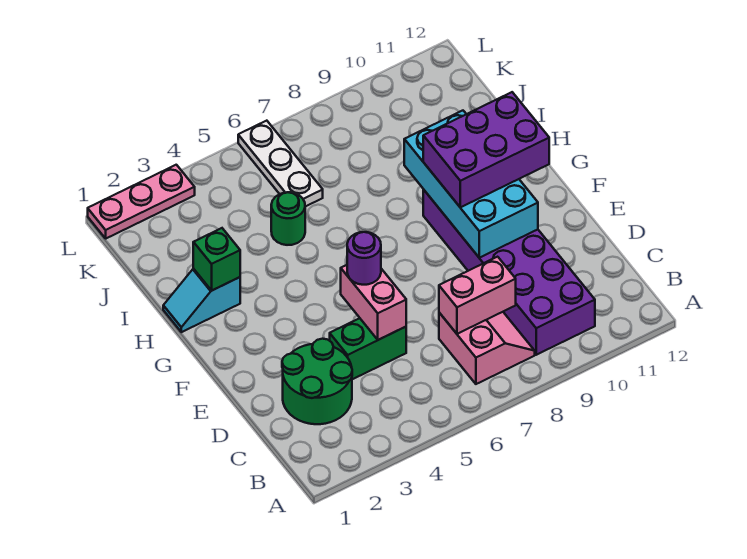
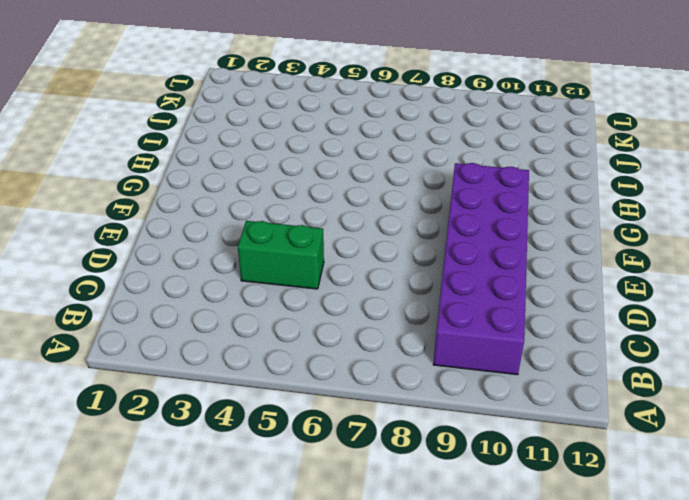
none -> pink 2x2 slope [439,312,535,384]
none -> green 2x2 round brick [282,339,352,424]
none -> cyan 1x2 slope [163,269,240,332]

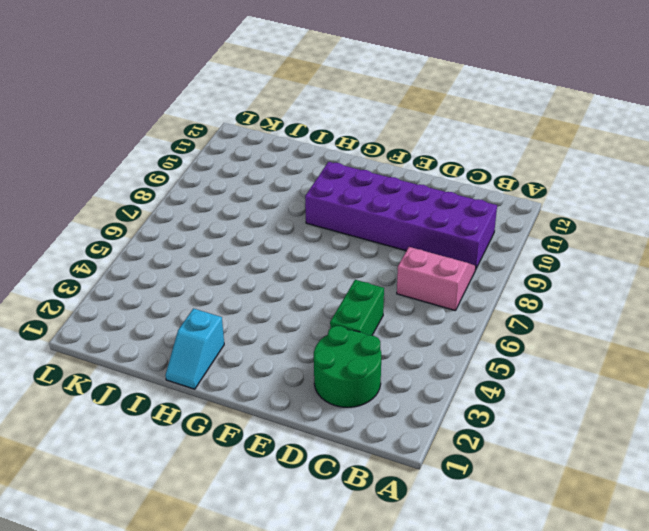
none -> green 1x1 round brick [271,192,305,245]
none -> white 1x3 plate [238,121,323,207]
none -> pink 1x3 plate [88,165,195,238]

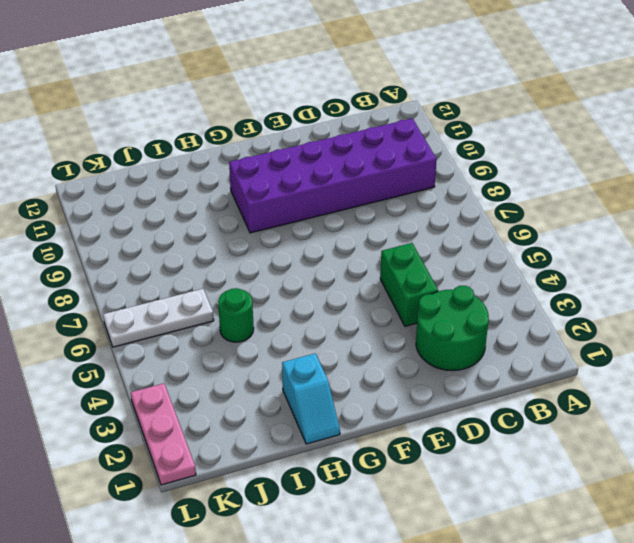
none -> pink 2x2 slope [439,312,535,384]
none -> pink 1x2 brick [439,257,516,334]
none -> pink 1x2 brick [341,265,406,340]

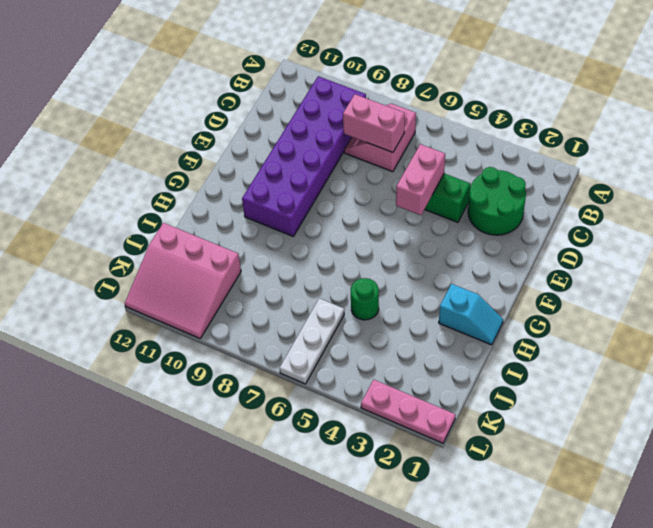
pink 3x3 slope [125,223,241,338] -> none
none -> cyan 2x4 brick [404,111,538,258]
none -> green 1x1 brick [193,228,240,290]
none -> purple 1x1 round brick [347,232,381,285]

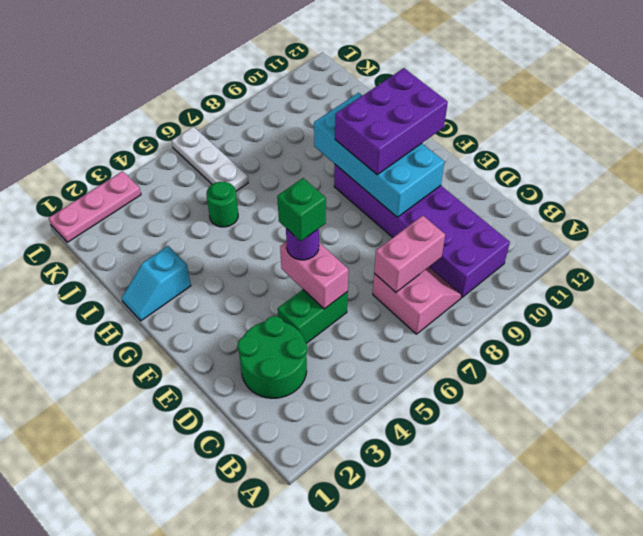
green 1x1 brick [277,178,326,241] -> green 1x1 brick moved to [193,228,240,290]

